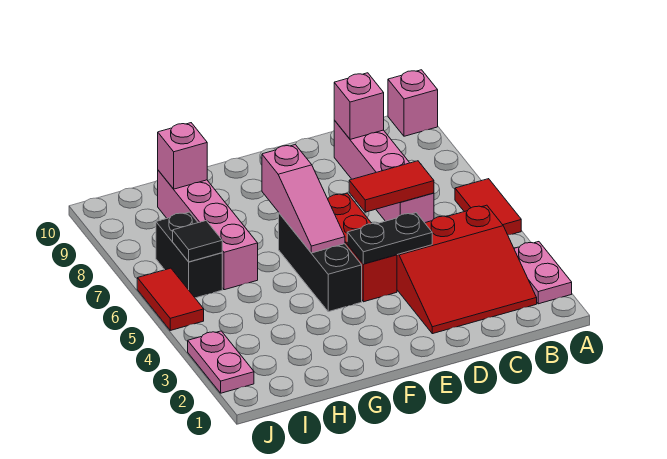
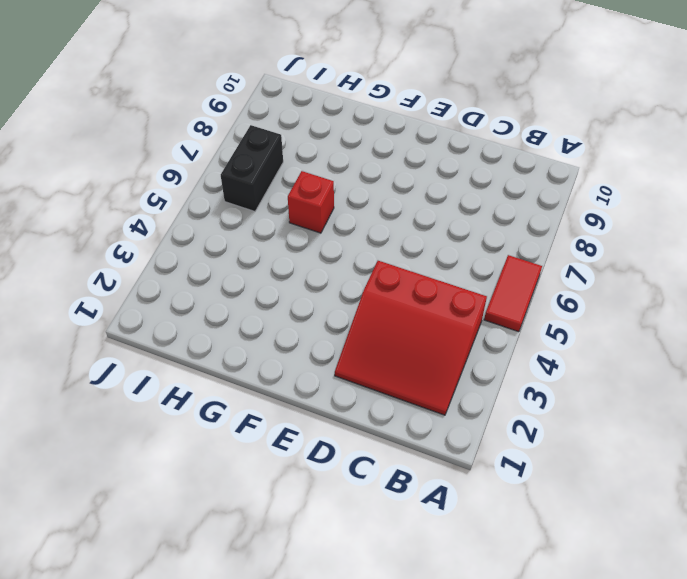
red 1x1 brick [288,171,334,233] -> none
none -> pink 1x2 plate [514,242,572,304]
none -> pink 1x1 brick [388,70,438,136]
none -> pink 1x4 brick [334,120,434,223]

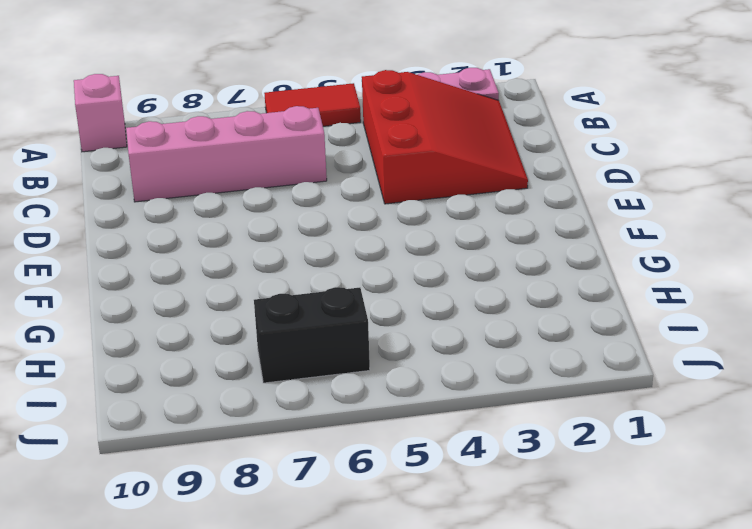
none -> red 1x3 brick [328,193,397,302]
none -> black 1x3 brick [279,213,362,312]
none -> pink 1x4 brick [158,170,258,290]

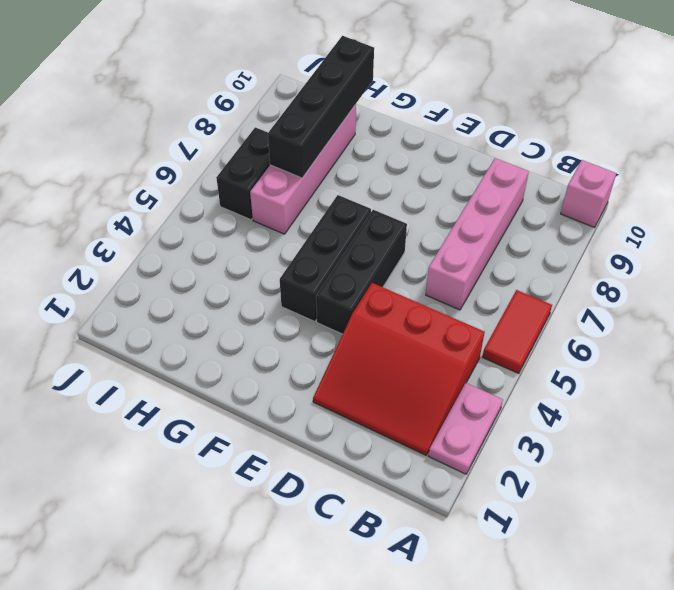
black 1x3 brick [316,210,407,334] -> red 1x3 brick [328,193,397,302]
black 1x4 brick [268,36,374,178] -> pink 1x1 brick [158,123,207,189]
none -> pink 1x2 plate [188,331,254,393]
none -> red 1x2 tile [137,268,204,330]
none -> red 1x2 tile [349,161,434,212]

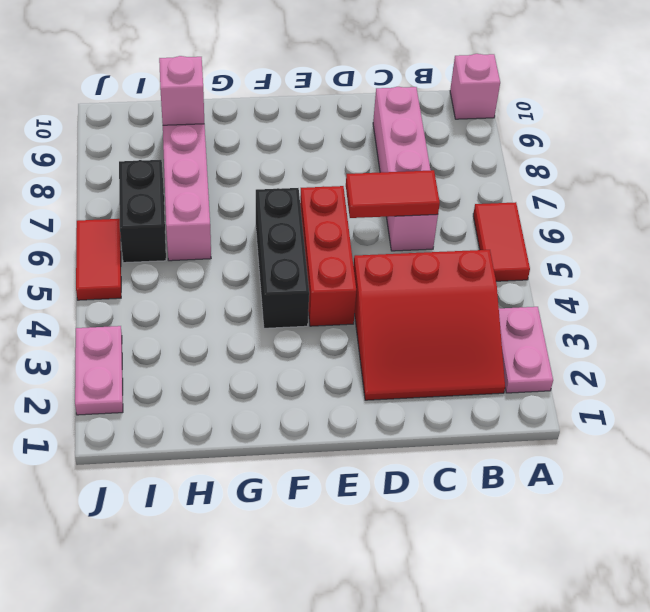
none -> pink 1x1 brick [334,73,384,139]
none -> black 1x2 plate [347,213,432,264]
none -> pink 1x3 slope [262,145,345,253]

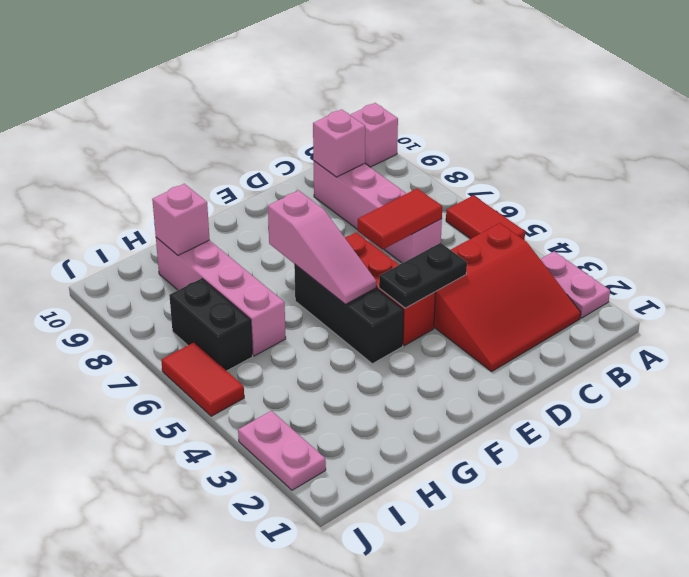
none -> black 1x1 tile [173,221,222,262]

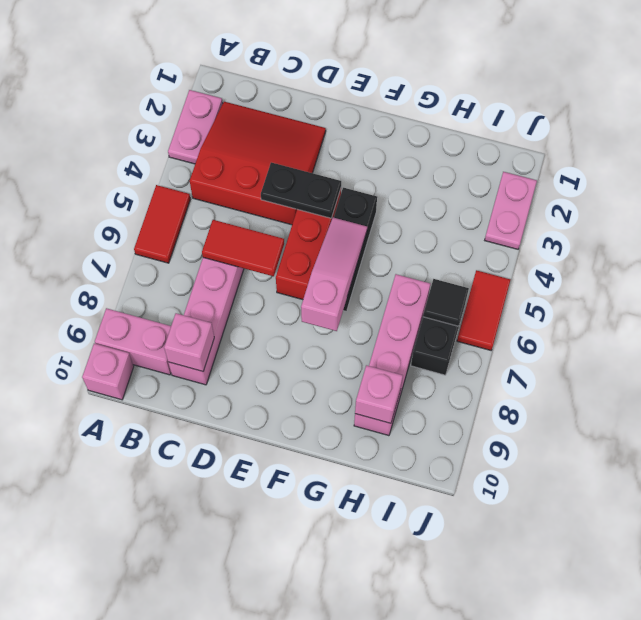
pink 1x2 brick [95,308,171,375] -> none

